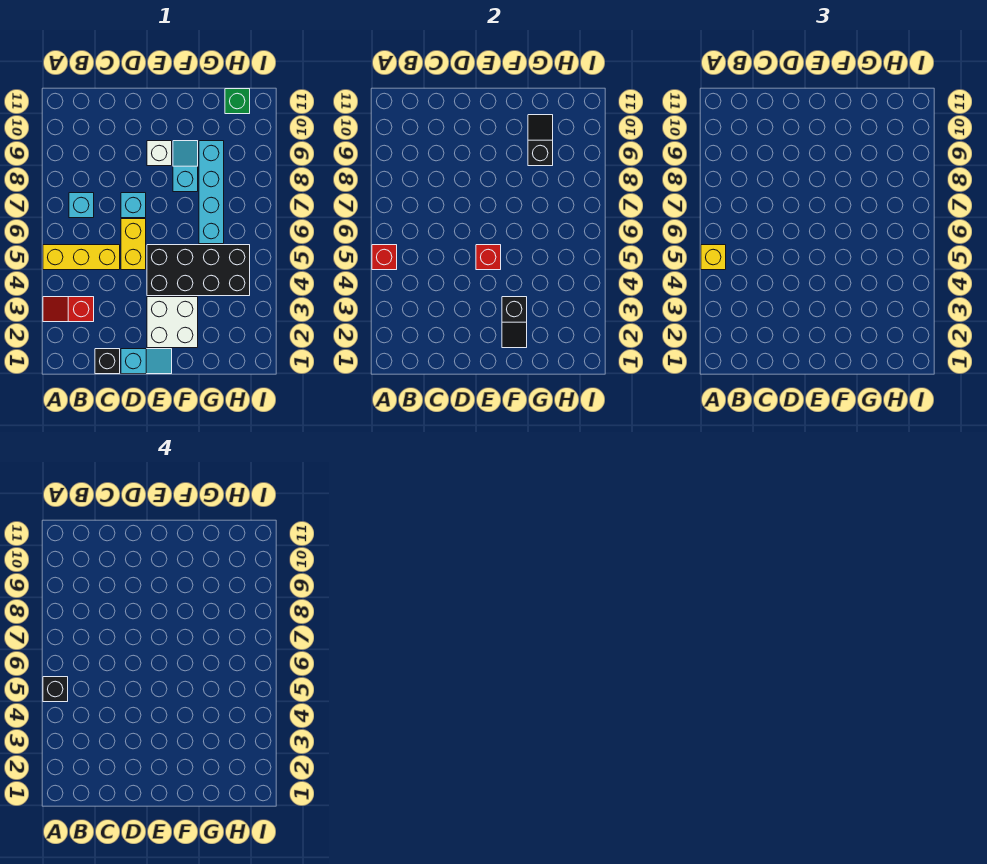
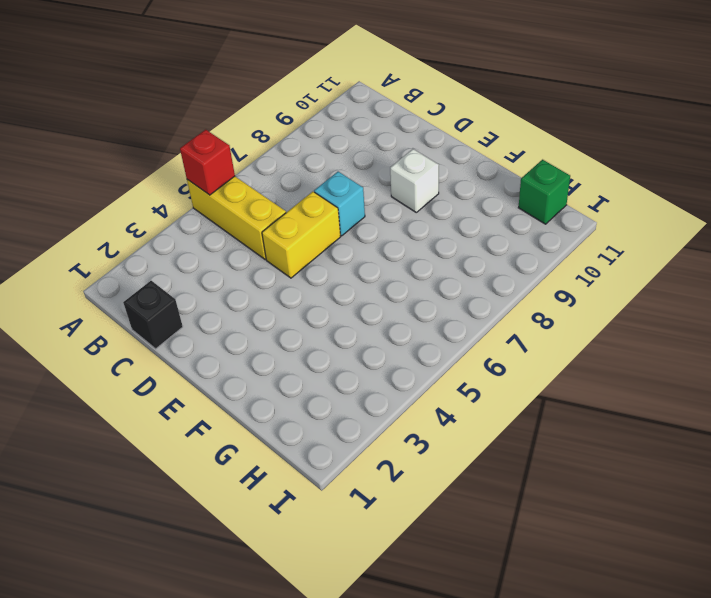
none -> red 1x2 slope [43,297,94,322]
none -> cyan 1x1 brick [69,193,94,218]
none -> cyan 1x2 slope [121,349,172,374]

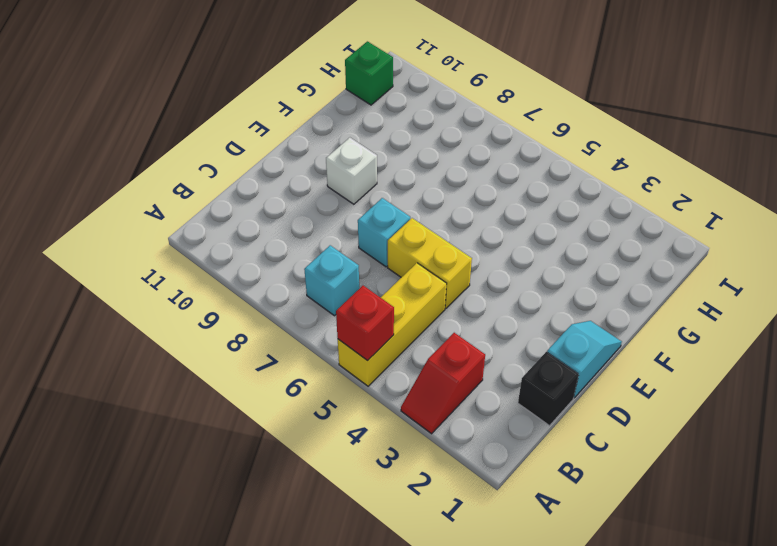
none -> white 2x2 brick [147,297,198,348]
none -> black 2x4 brick [147,245,250,296]
none -> cyan 1x2 slope [173,141,198,192]

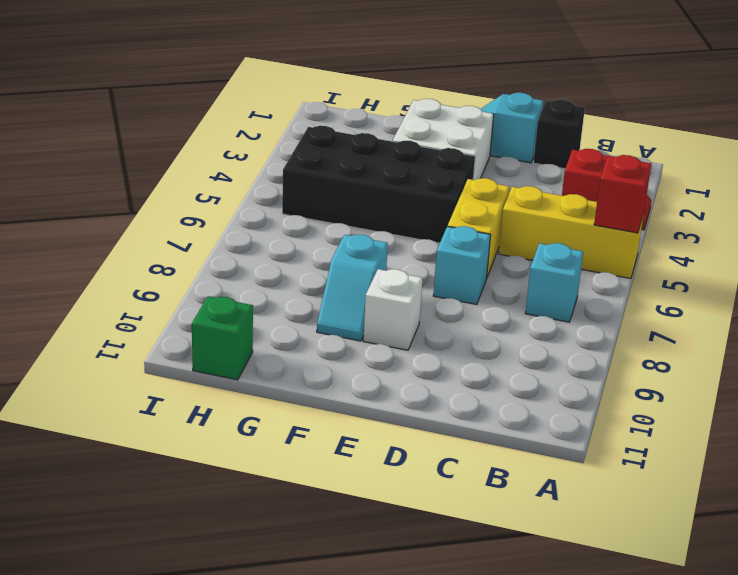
none -> cyan 1x4 brick [199,141,224,244]
none -> red 1x1 brick [476,245,501,270]
none -> black 1x2 slope [502,297,527,348]

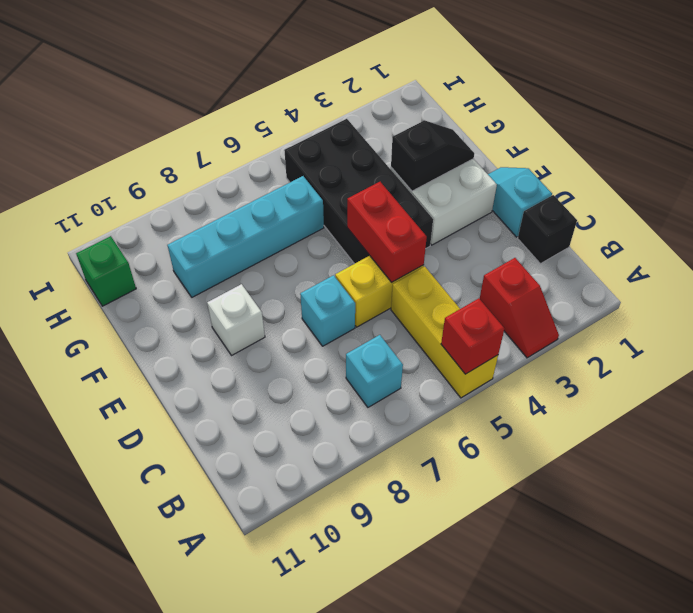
red 1x2 brick [347,182,427,282] -> red 1x1 brick [476,245,501,270]
none -> cyan 1x2 slope [173,141,198,192]
none -> black 1x2 slope [528,115,553,166]
none -> yellow 1x1 brick [701,245,726,270]

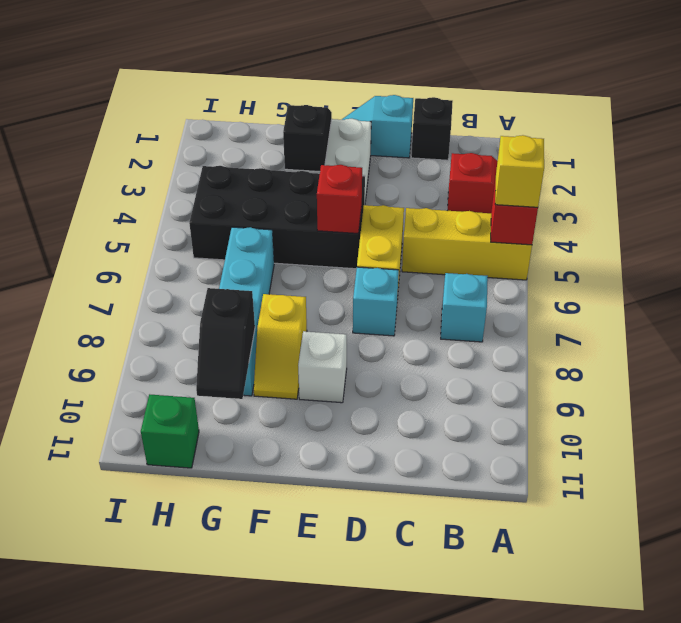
yellow 1x2 slope [254,294,307,399] -> cyan 1x2 slope [173,141,198,192]
none -> black 1x1 brick [43,677,68,702]

